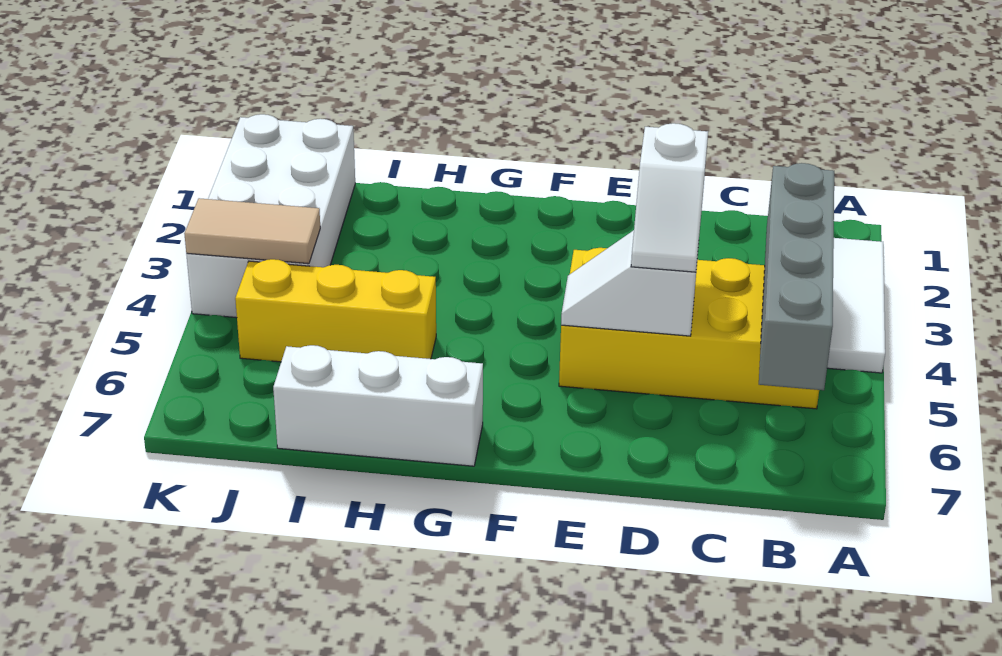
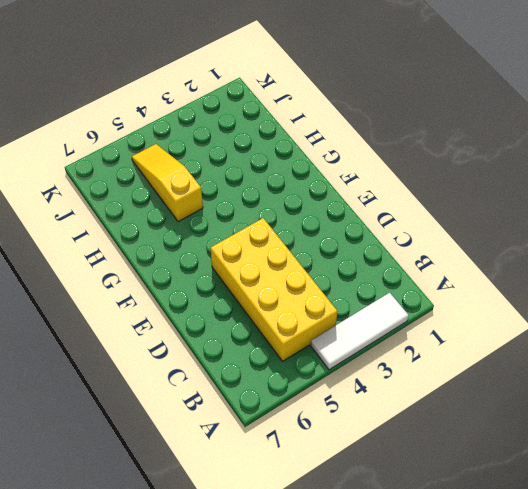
yellow 1x3 slope [132,144,203,222] -> yellow 1x3 brick [235,259,436,362]
none -> white 1x3 brick [273,345,483,466]
none -> white 2x4 brick [186,114,355,318]

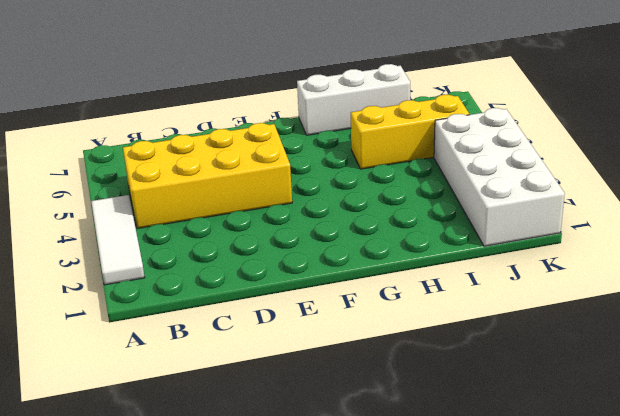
none -> grey 1x4 brick [759,163,834,390]
none -> white 1x2 slope [561,230,699,336]

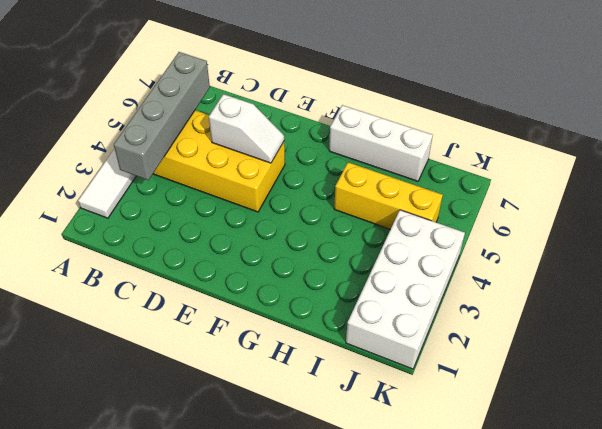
none -> tan 1x2 tile [184,198,320,264]
none -> white 1x2 slope [631,123,708,272]

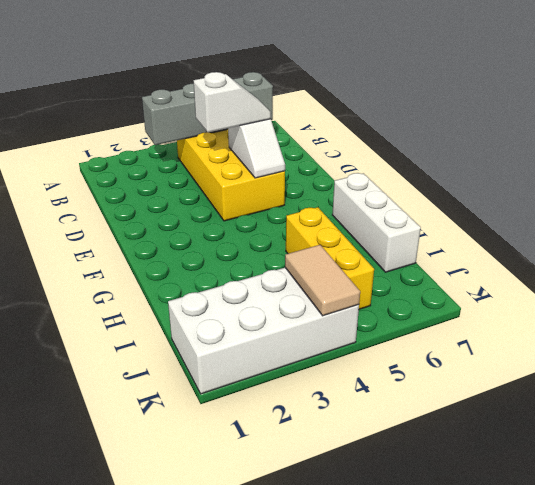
none -> white 1x3 tile [827,238,885,373]

